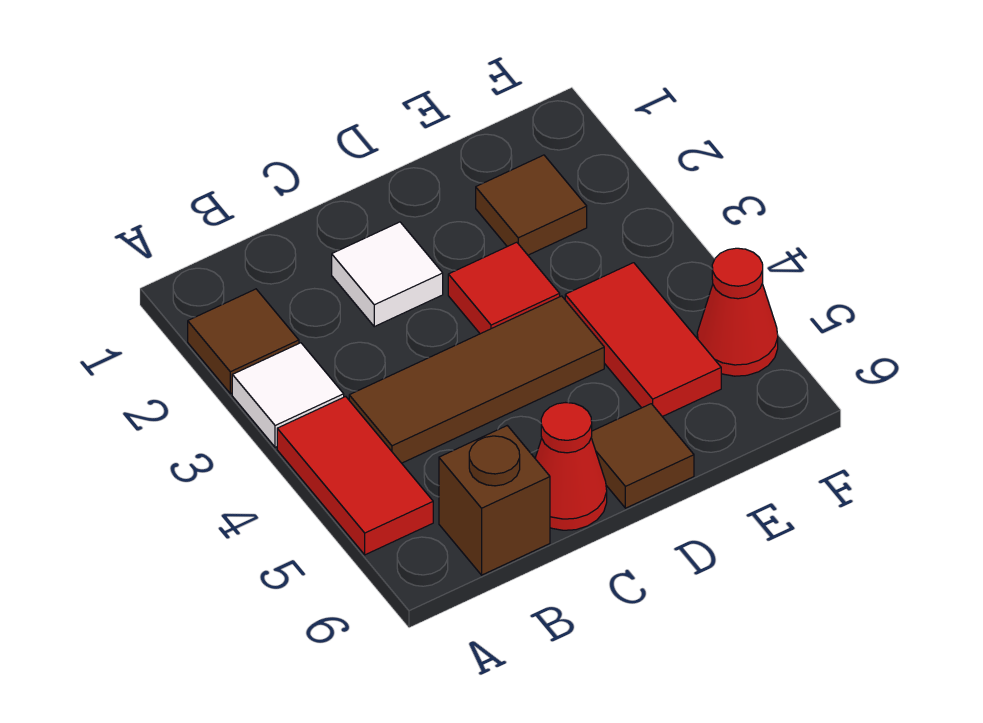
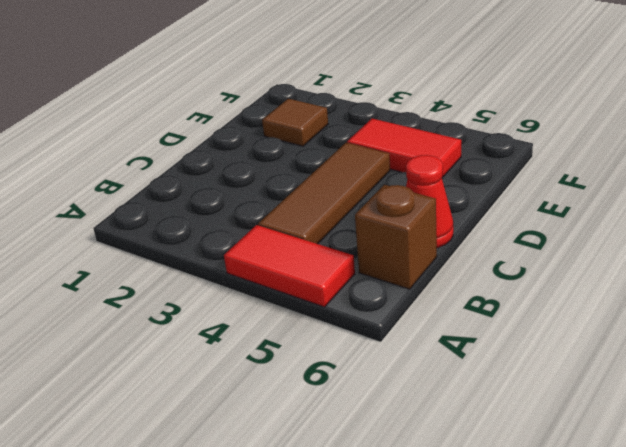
none -> brown 1x1 tile [188,289,299,394]
none -> white 1x1 tile [232,343,344,447]
none -> white 1x1 tile [332,222,443,327]

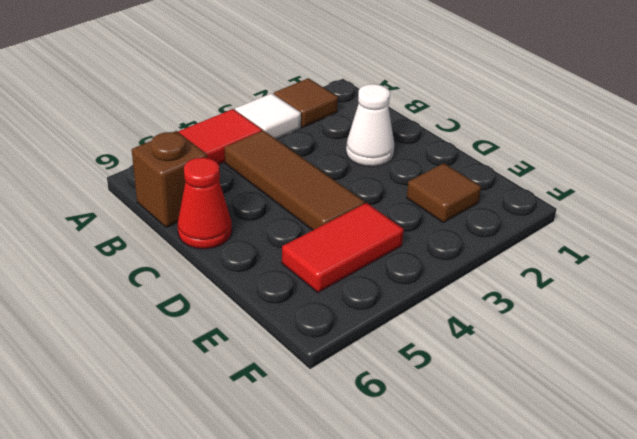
white 1x1 cone [346,84,394,167] -> white 1x1 tile [332,222,443,327]
none -> red 1x1 tile [448,242,560,334]
none -> brown 1x1 tile [591,404,694,508]
none -> red 1x1 cone [697,248,778,376]

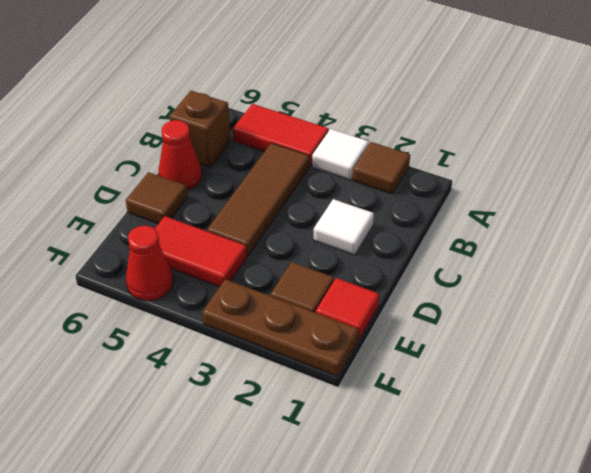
red 1x1 tile [316,278,379,339] -> red 1x1 tile moved to [448,242,560,334]
brown 1x3 plate [202,279,359,376] -> none

